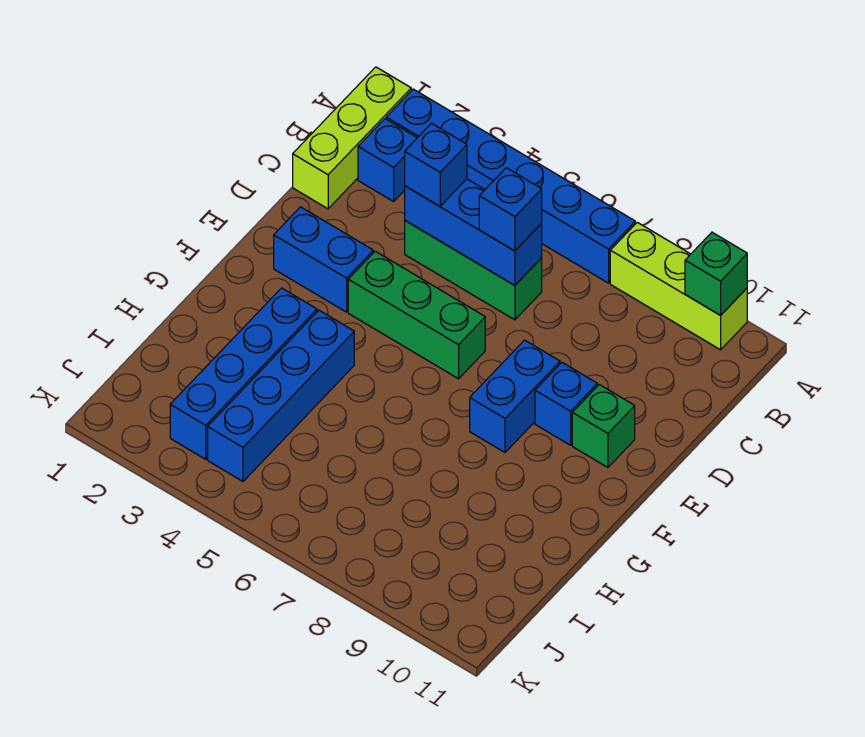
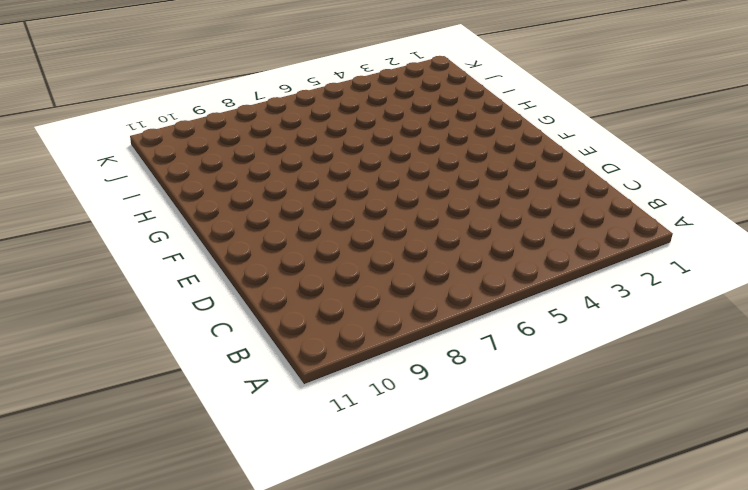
none -> lime 1x3 brick [293,67,411,209]
none -> blue 1x6 brick [386,89,635,283]
none -> lime 1x3 brick [610,222,747,350]

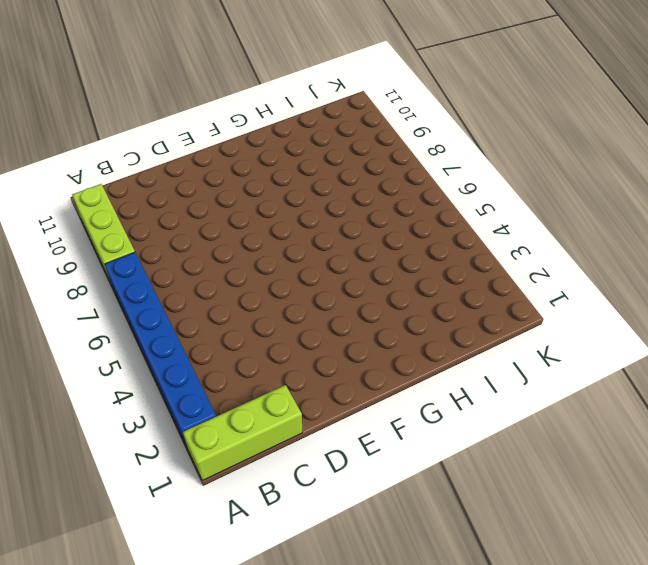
none -> blue 1x1 brick [358,119,417,201]
none -> green 1x3 brick [405,221,542,320]
none -> blue 1x2 brick [274,207,373,312]

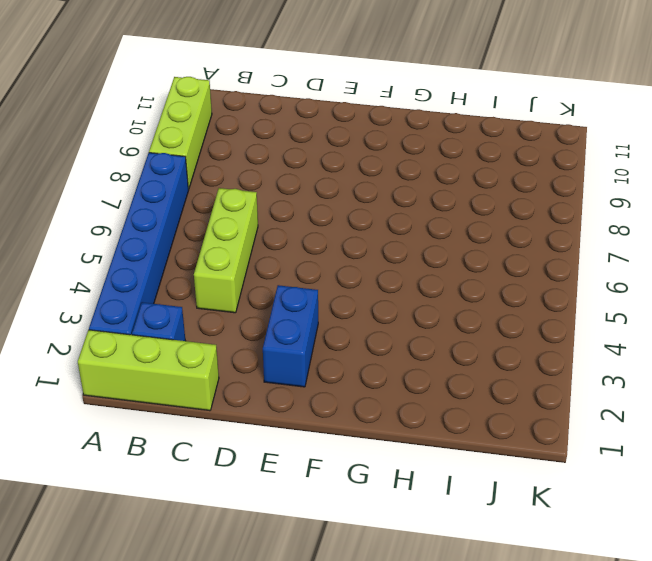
lime 1x3 brick [194,188,258,313] -> green 1x3 brick [405,221,542,320]
none -> green 1x3 brick [348,251,485,379]
none -> blue 1x2 brick [470,340,560,452]
none -> blue 1x1 brick [535,363,597,445]

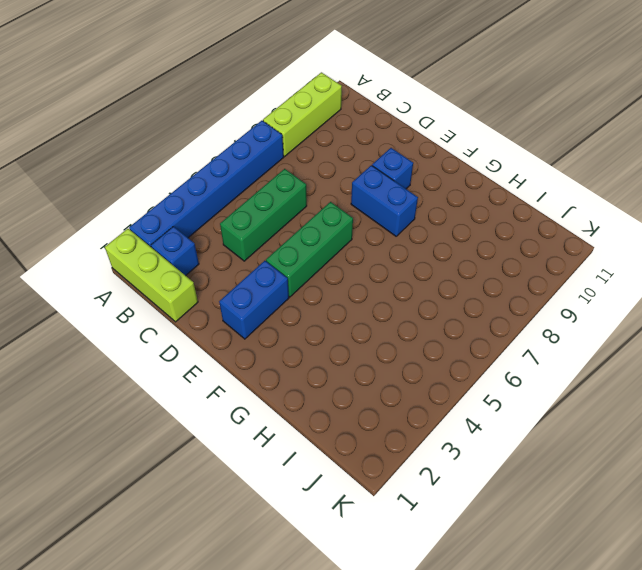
none -> green 1x1 brick [572,385,635,467]
none -> blue 1x4 brick [170,288,317,459]
none -> blue 1x4 brick [208,310,354,481]

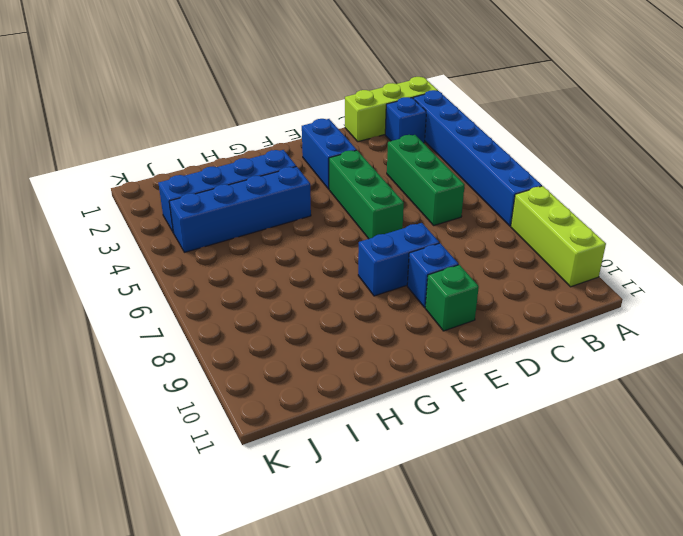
none -> green 1x1 brick [685,232,747,315]
none -> blue 1x3 brick [405,179,542,285]
none -> blue 1x1 brick [405,123,467,206]

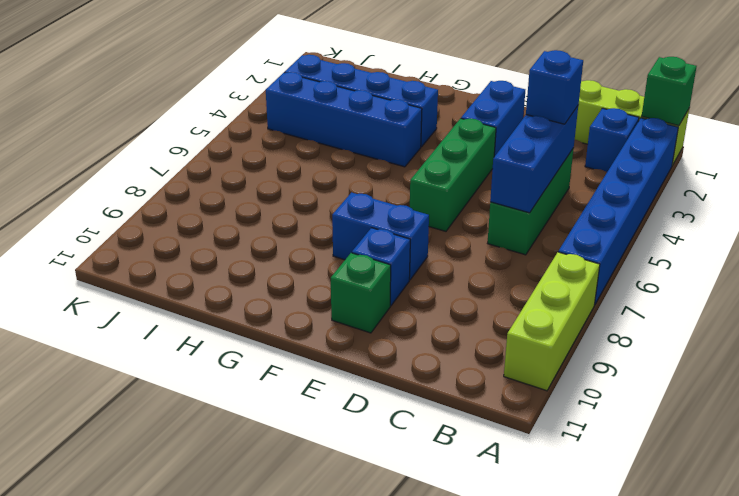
green 1x1 brick [642,57,697,126] -> green 1x1 brick moved to [685,232,747,315]
none -> blue 1x1 brick [479,168,542,251]

